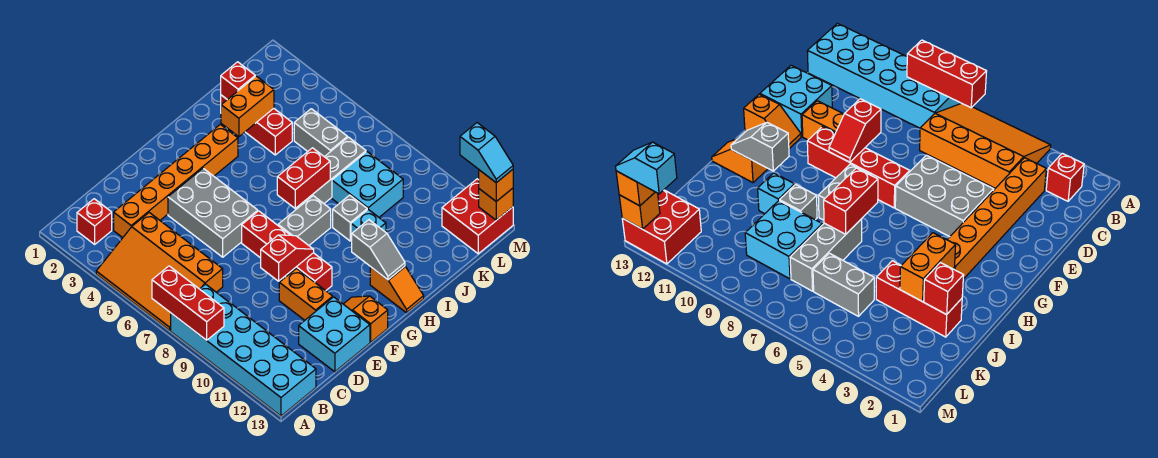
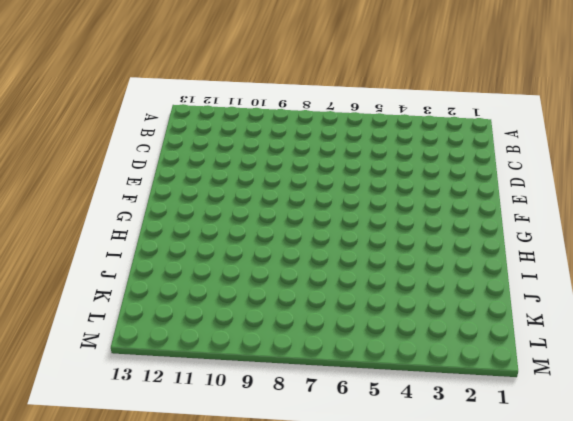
none -> orange 3x4 slope [96,213,223,330]
none -> cyan 2x6 brick [171,284,316,416]
none -> red 1x1 brick [77,199,112,244]

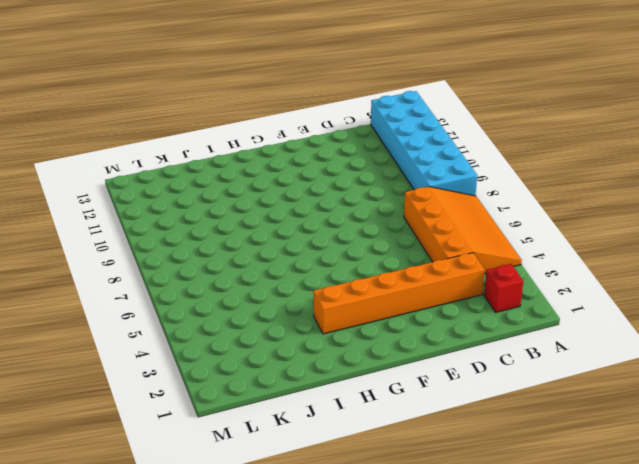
none -> cyan 2x2 brick [299,297,370,372]
none -> grey 2x3 brick [168,168,258,257]
none -> orange 1x2 brick [279,269,333,320]

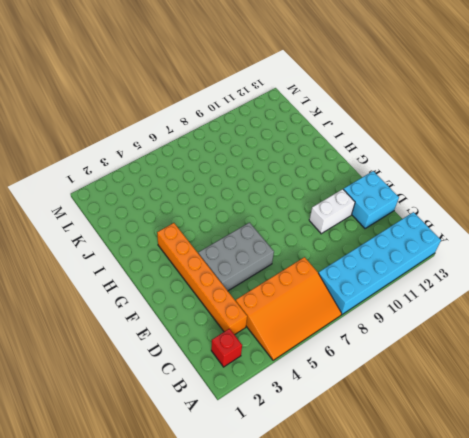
white 1x2 brick [309,189,355,234] -> orange 1x2 brick [279,269,333,320]
none -> red 1x4 brick [242,211,332,291]
none -> orange 1x2 slope [344,296,388,342]
none -> grey 1x2 brick [278,196,331,245]

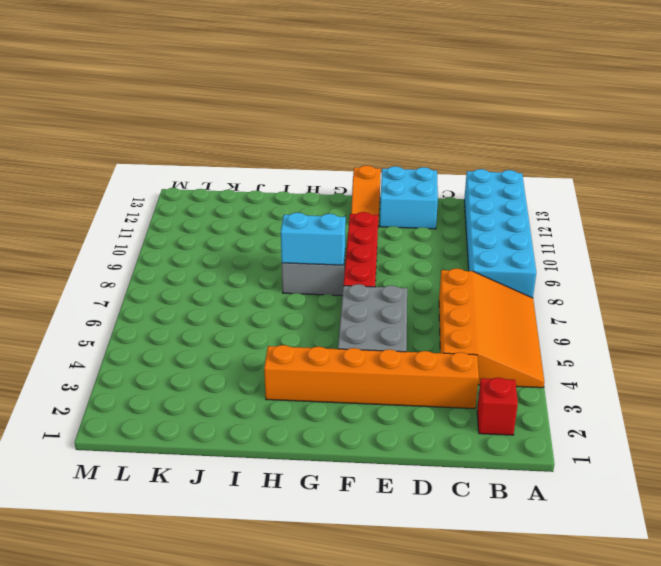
cyan 1x2 brick [281,213,346,265] -> none
none -> orange 1x2 brick [279,269,333,320]
none -> orange 1x2 slope [370,266,424,313]
none -> grey 1x3 brick [301,137,366,204]

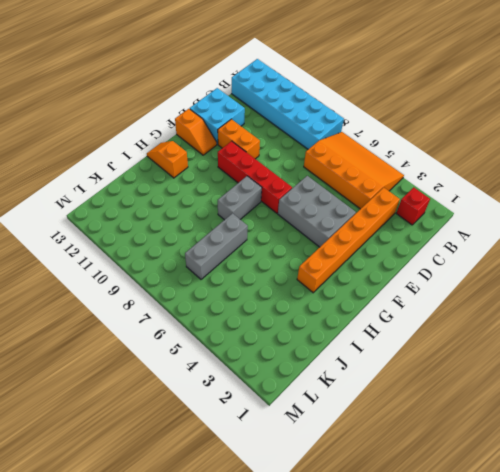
none -> grey 1x1 brick [333,195,367,241]
none -> cyan 1x1 brick [351,210,386,242]
none -> red 1x3 brick [221,95,292,155]

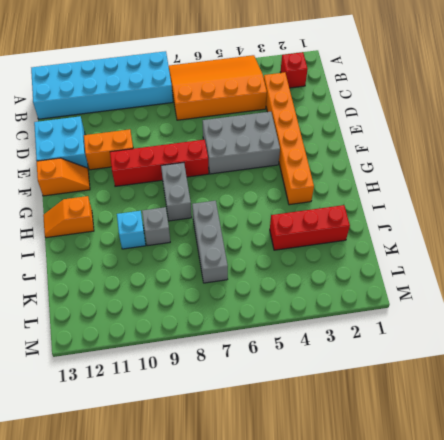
none -> cyan 2x2 brick [332,152,403,217]
none -> grey 1x2 brick [294,109,347,157]
none -> red 2x2 brick [442,179,513,254]

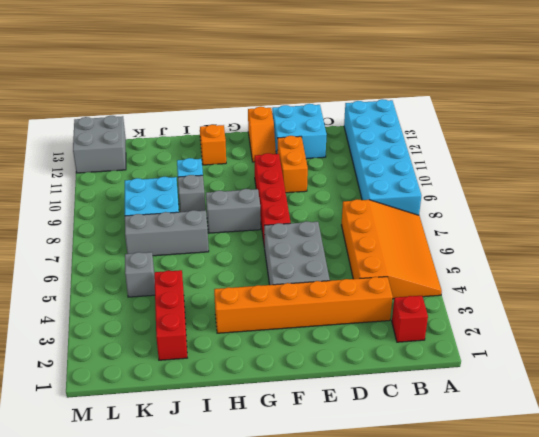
grey 1x1 brick [125,252,155,297] -> grey 1x2 brick [294,109,347,157]
grey 2x2 brick [73,116,126,173] -> red 2x2 brick [442,179,513,254]
none -> red 1x3 brick [152,266,224,340]
none -> red 1x2 slope [261,235,314,281]
none -> red 1x2 brick [277,148,330,208]

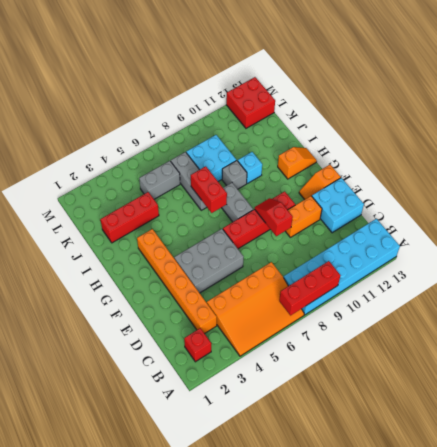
none -> grey 1x2 slope [352,220,405,280]
none -> orange 1x2 brick [221,76,274,137]
none -> red 1x1 brick [221,62,255,100]

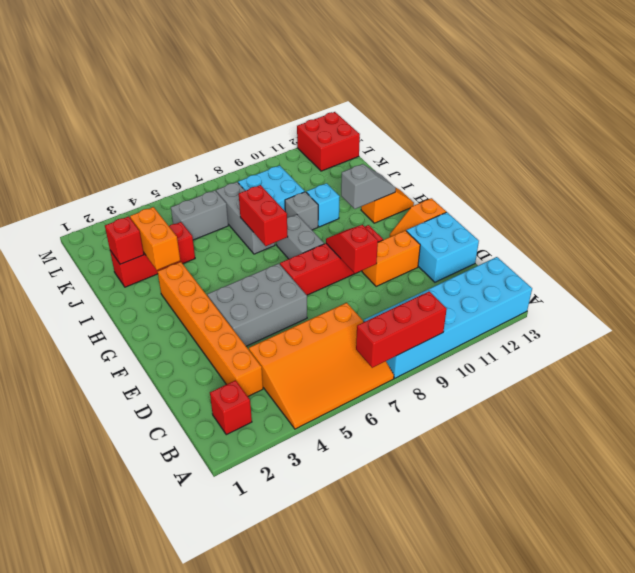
none -> orange 1x1 brick [479,188,513,220]
none -> orange 1x1 brick [479,170,513,201]
none -> cyan 1x2 slope [460,123,513,183]

